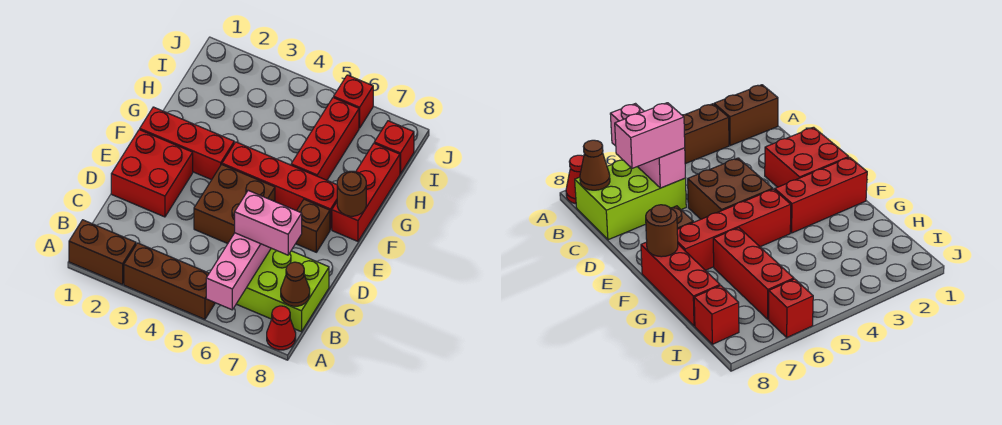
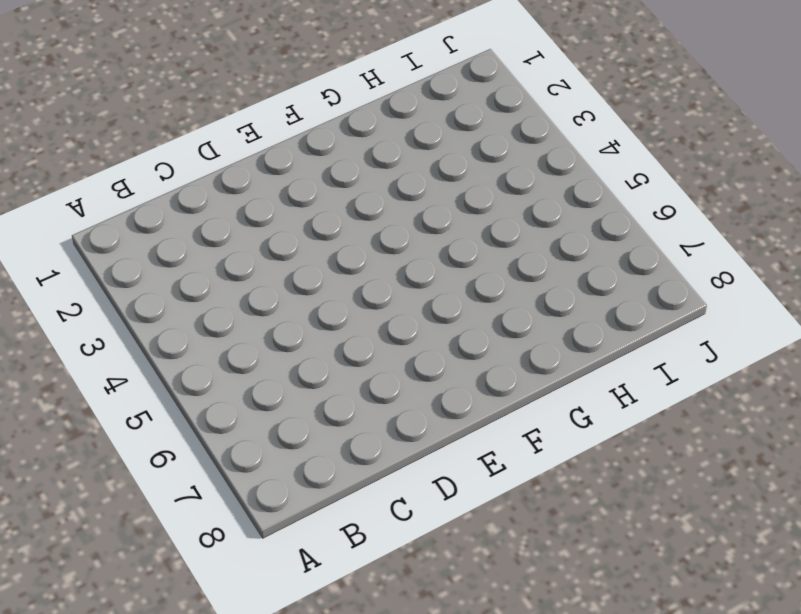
none -> brown 1x2 brick [69,220,136,285]
none -> brown 1x3 brick [124,243,215,319]
none -> red 1x1 cone [267,306,296,350]

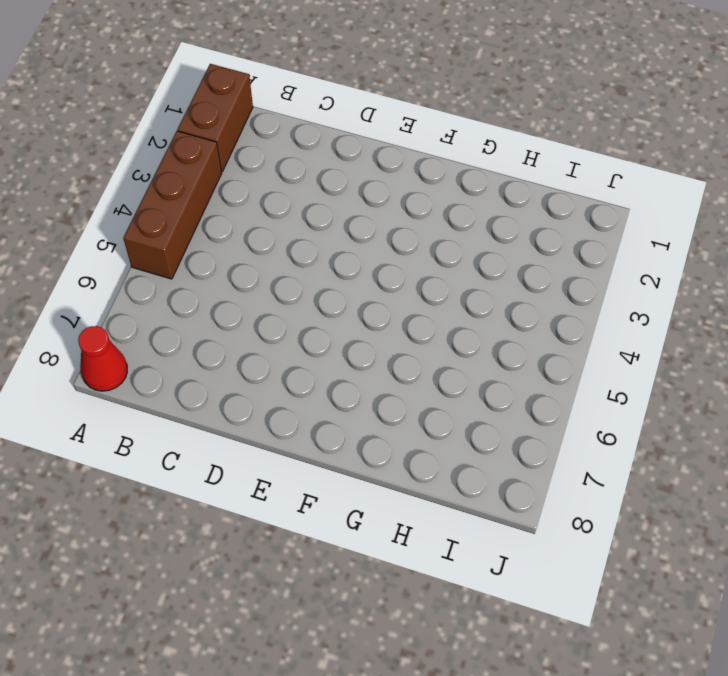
none -> lime 2x3 brick [237,248,329,332]
none -> red 2x2 brick [111,130,193,217]
none -> brown 2x2 brick [194,164,275,244]

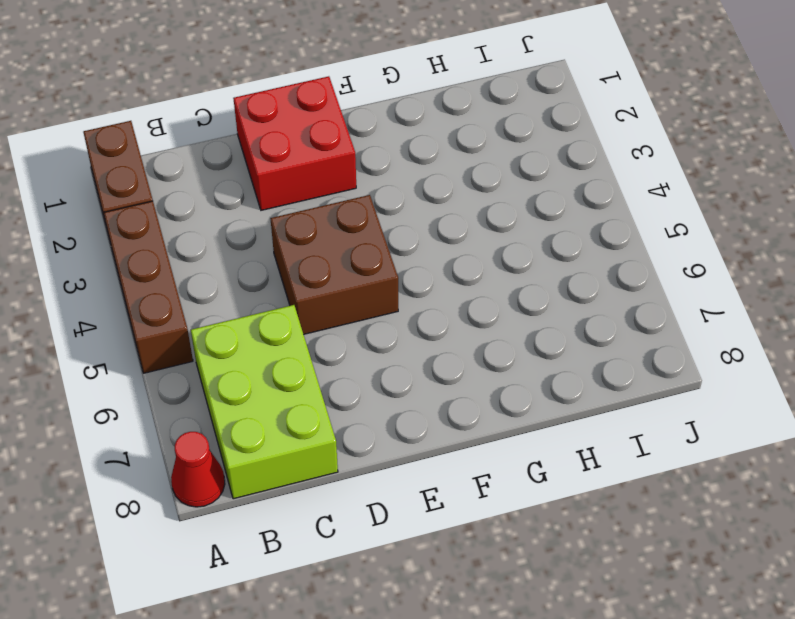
none -> brown 1x1 brick [296,199,330,252]
none -> red 1x3 brick [140,107,234,180]
none -> red 1x4 brick [222,142,337,230]

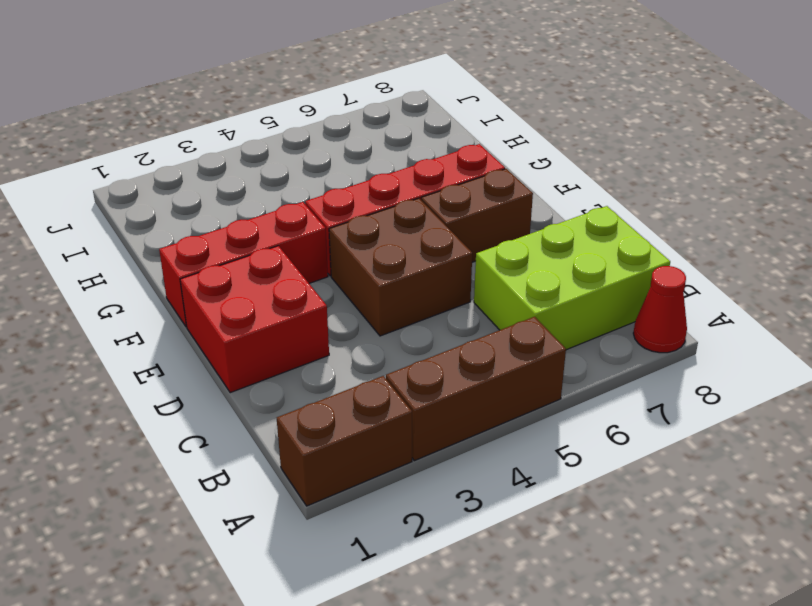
brown 1x2 brick [421,169,533,262] -> brown 1x1 brick [296,199,330,252]
none -> red 1x3 brick [332,143,400,241]
none -> red 1x3 brick [291,97,359,180]
none -> red 1x1 brick [374,121,414,174]

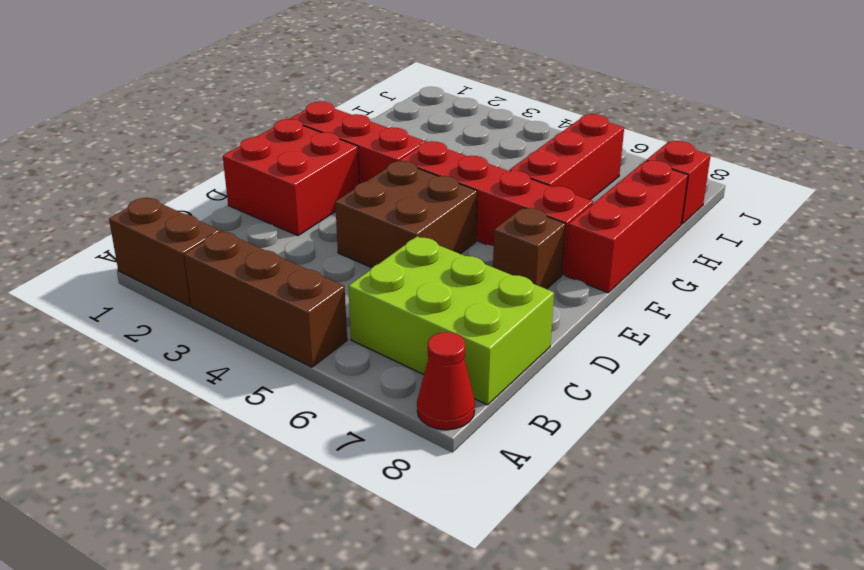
none -> red 1x1 brick [334,75,373,128]
none -> pink 1x3 brick [206,233,271,310]
none -> brown 1x1 cone [281,262,310,306]

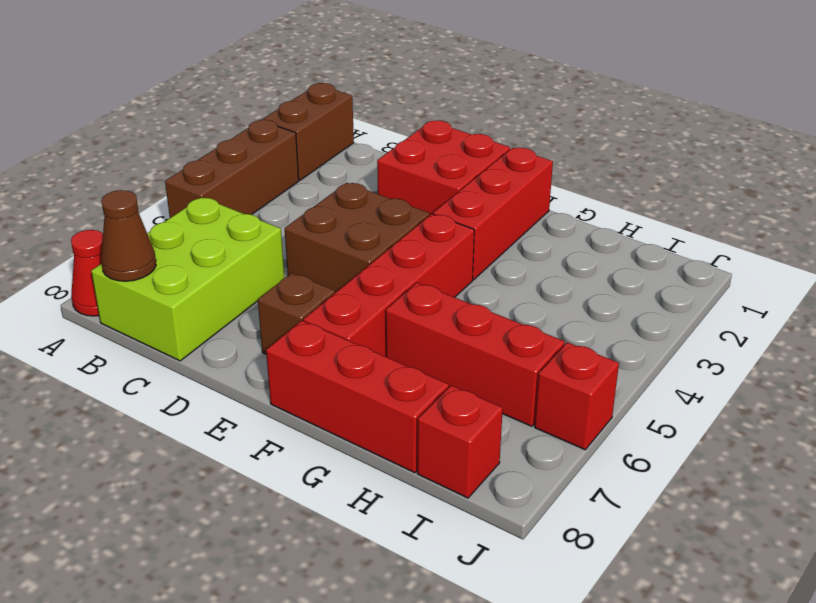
none -> pink 1x3 brick [206,233,271,310]
none -> brown 1x1 round brick [337,171,366,216]
none -> pink 1x2 brick [235,190,302,255]

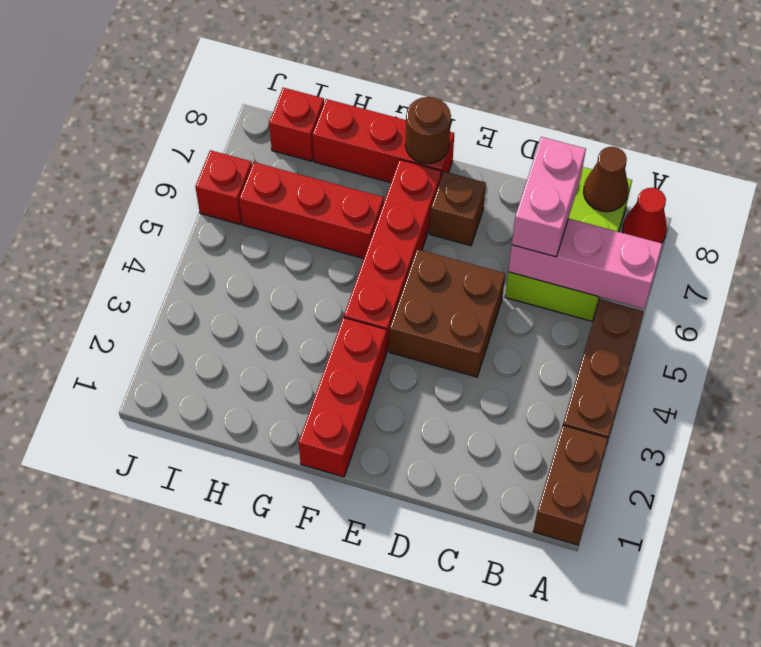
none -> red 2x2 brick [111,130,193,217]

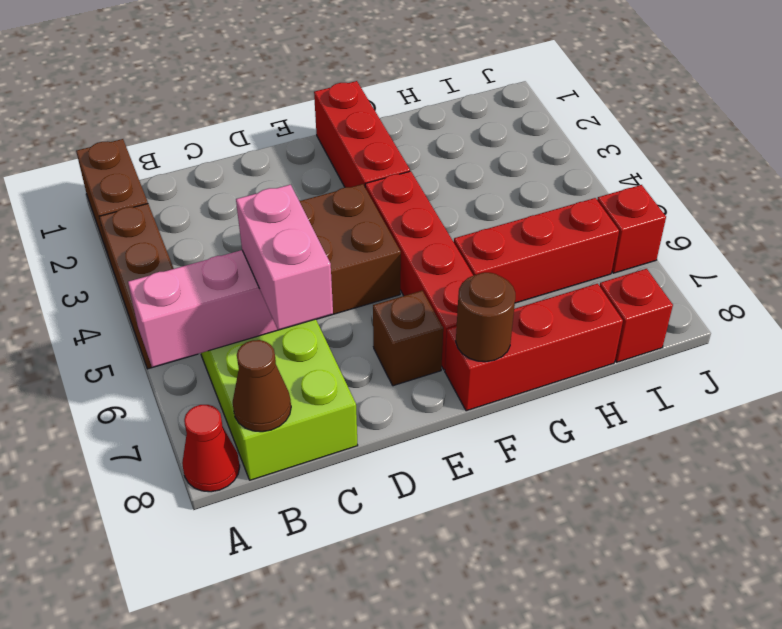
none -> red 2x2 brick [111,130,193,217]

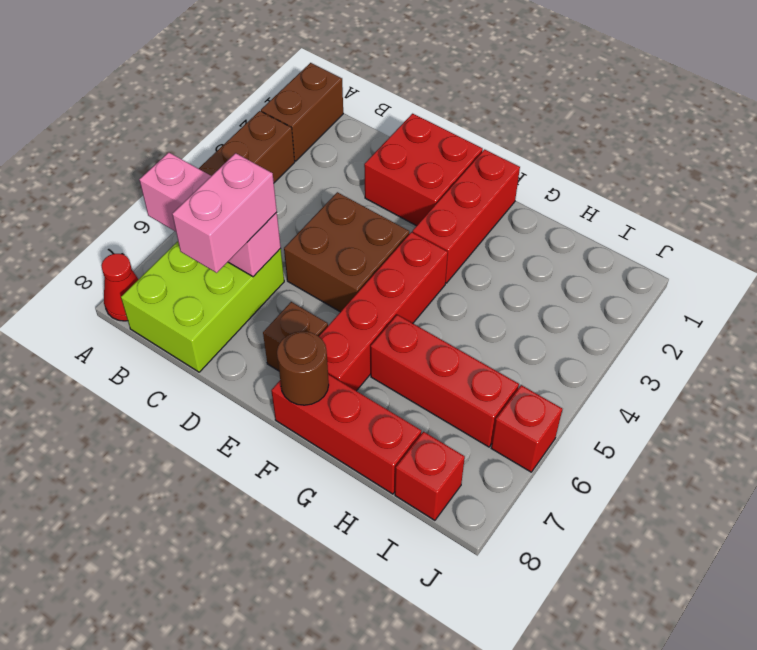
none -> brown 1x1 cone [281,262,310,306]

